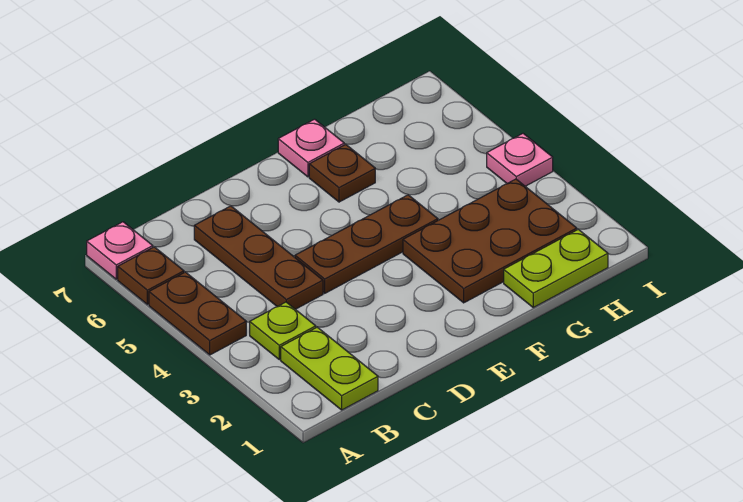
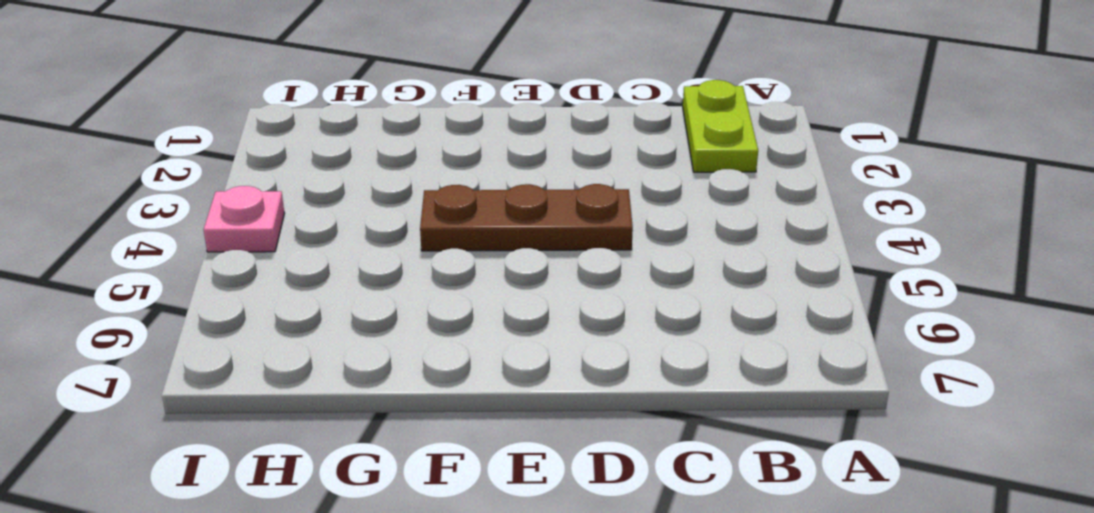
none -> brown 1x2 plate [149,272,246,355]
none -> brown 1x1 plate [118,247,184,305]
none -> pink 1x1 plate [87,222,153,279]

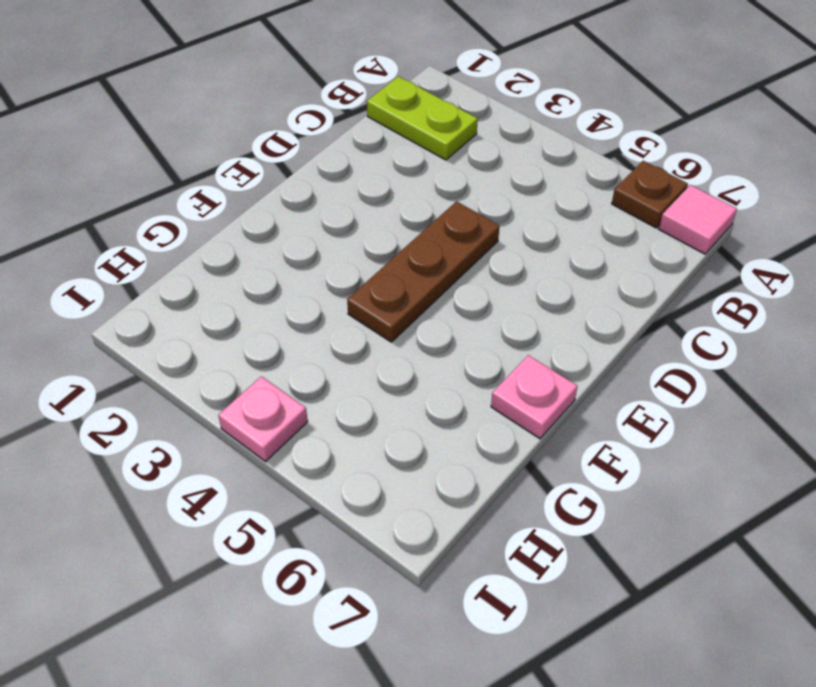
pink 1x1 tile [659,185,737,254] -> pink 1x1 plate [87,222,153,279]
none -> brown 1x2 plate [149,272,246,355]
none -> lime 1x1 plate [250,302,316,360]
none -> brown 1x3 plate [194,206,323,309]

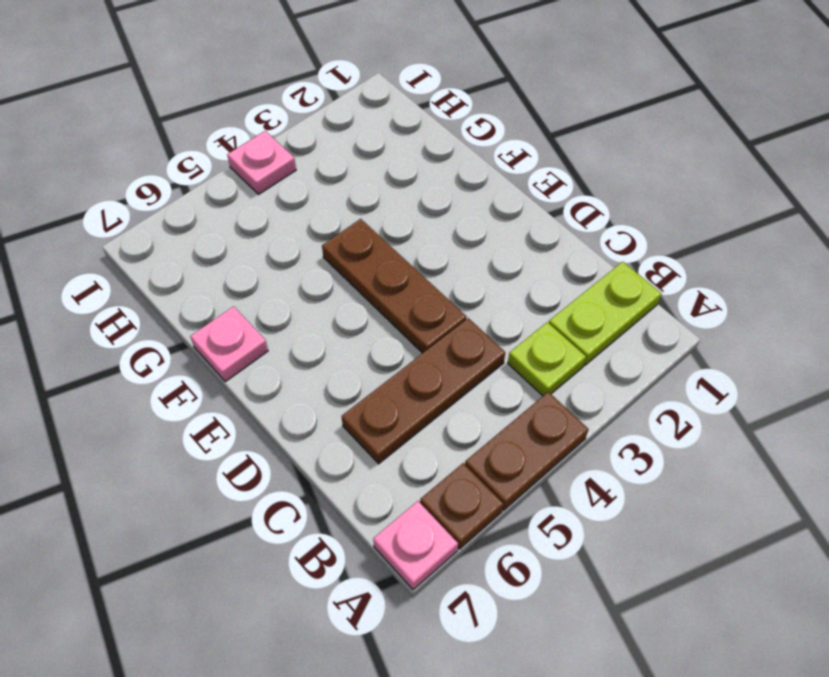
none -> brown 2x3 plate [403,179,577,303]
none -> brown 1x1 plate [309,144,375,202]
none -> lime 1x2 plate [504,229,608,307]

